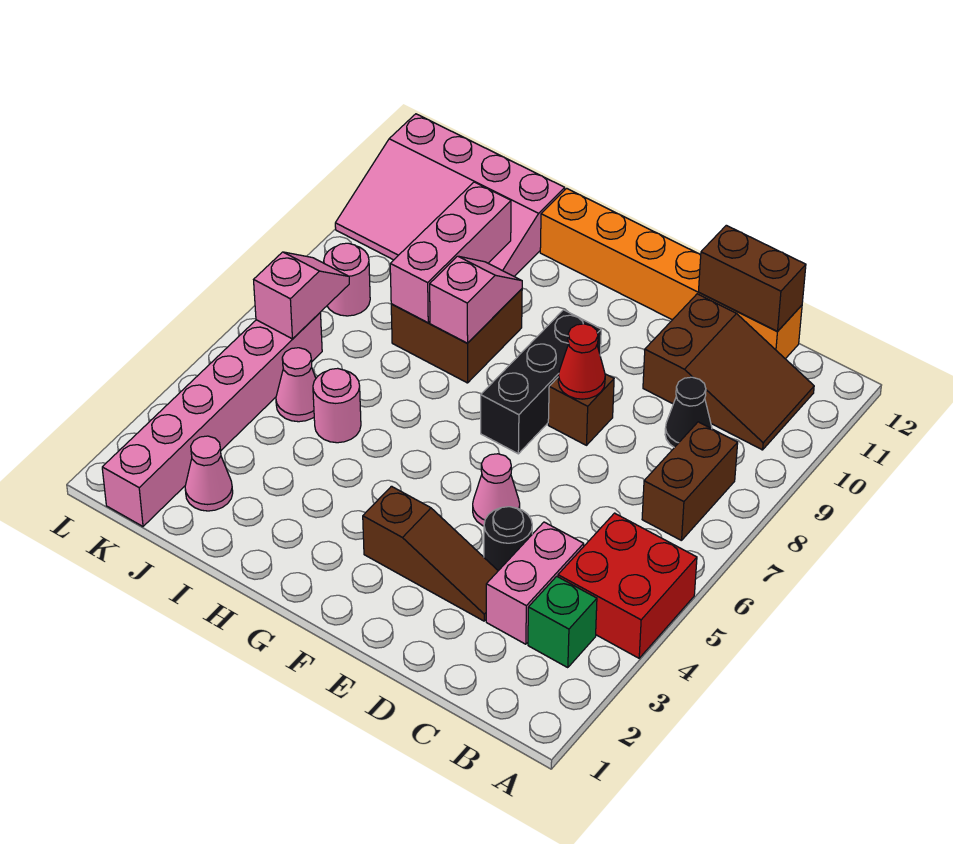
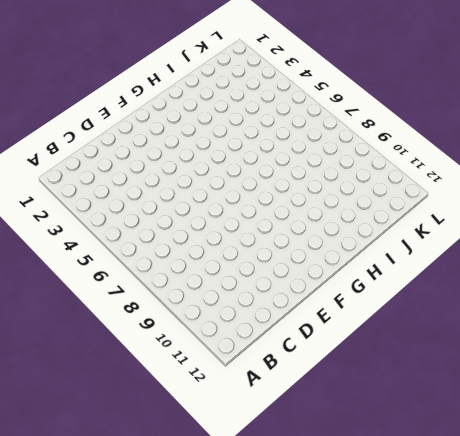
none -> red 2x2 brick [558,513,697,658]
none -> green 1x1 brick [528,576,597,668]
none -> brown 1x2 brick [642,422,738,541]

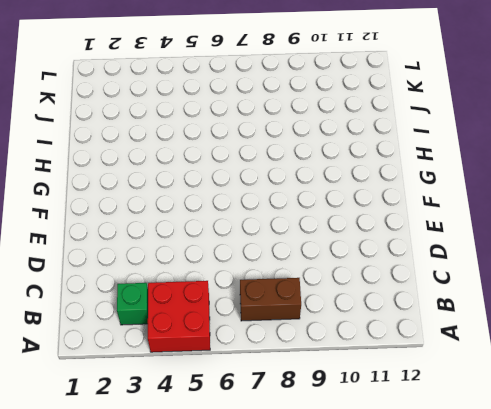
none -> brown 2x3 slope [643,294,814,450]
none -> pink 1x2 brick [486,522,584,644]
none -> black 1x1 cone [665,377,712,447]

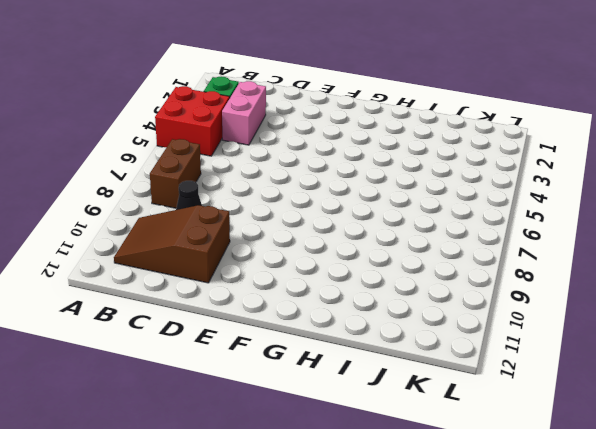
none -> orange 1x6 brick [540,188,802,359]
none -> brown 1x3 slope [363,486,498,621]
none -> black 1x1 round brick [484,507,532,571]

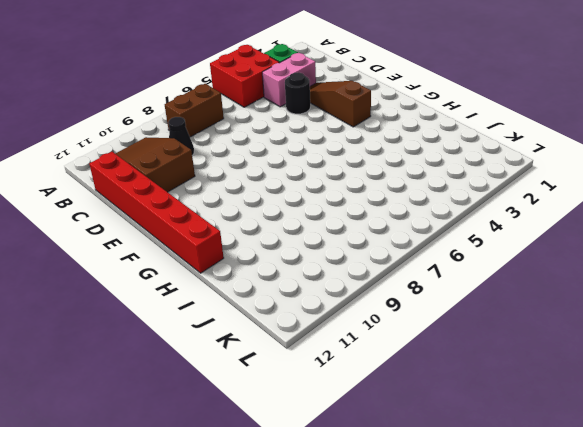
red 1x6 brick [89,152,224,273] -> orange 1x6 brick [540,188,802,359]
none -> pink 1x1 cone [473,454,520,526]
none -> brown 1x1 brick [548,374,614,445]
none -> black 1x3 brick [481,310,601,454]

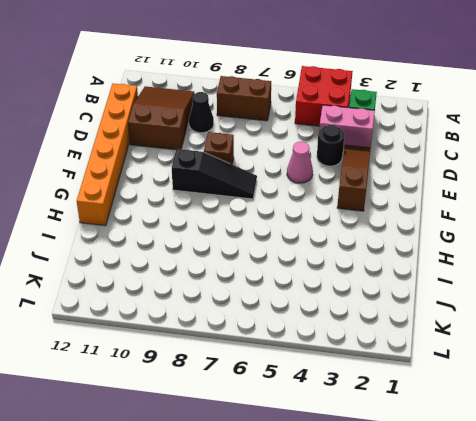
black 1x3 slope [172,149,257,199] -> black 1x3 brick [481,310,601,454]
none -> brown 2x2 brick [391,289,522,383]
none -> pink 1x1 round brick [313,368,361,443]
none -> pink 3x4 slope [335,114,565,276]

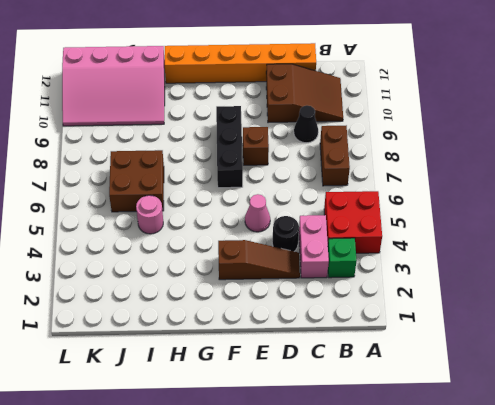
brown 2x2 brick [109,150,164,212] -> brown 2x2 brick moved to [391,289,522,383]
none -> pink 1x1 cone [185,436,233,511]
none -> pink 1x1 cone [276,348,316,422]
none -> pink 1x6 brick [102,313,322,526]

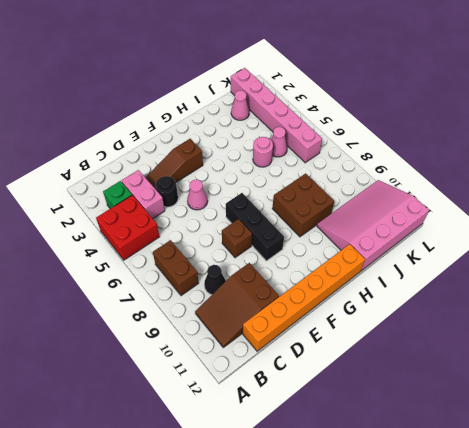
none -> pink 1x1 round brick [324,243,370,316]
none -> brown 1x2 brick [698,225,806,332]
none -> red 1x1 cone [558,324,605,399]

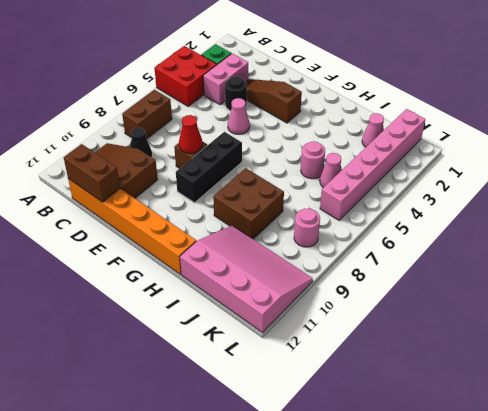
none -> pink 1x2 slope [430,256,522,343]
none -> pink 1x3 brick [390,182,511,323]
none -> pink 1x2 slope [254,252,349,339]

